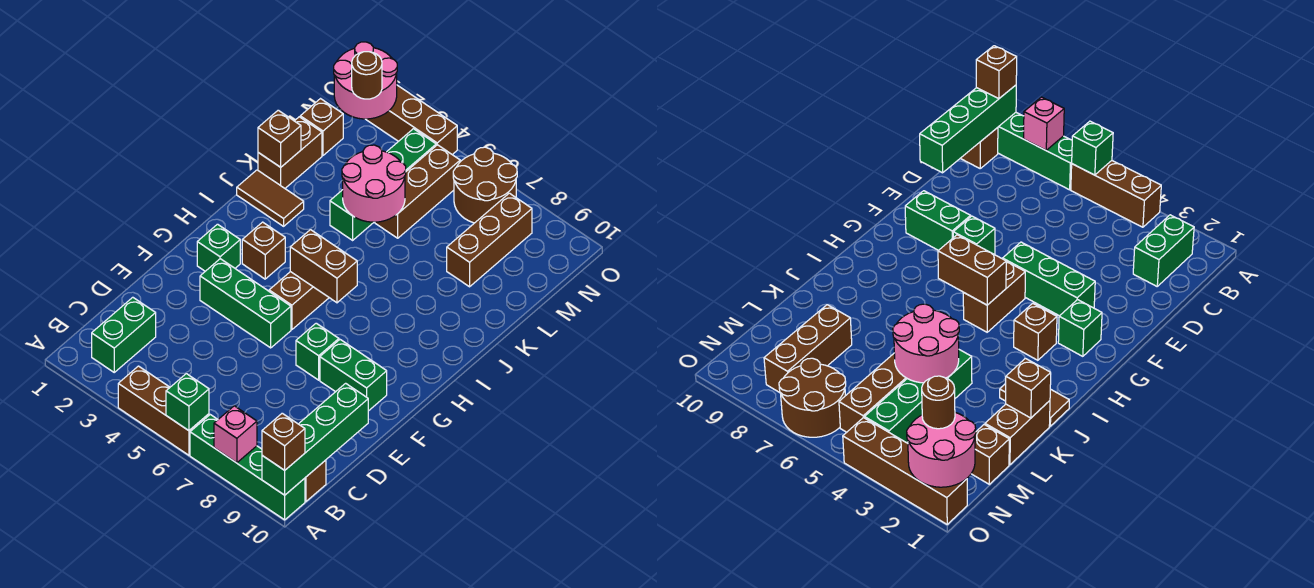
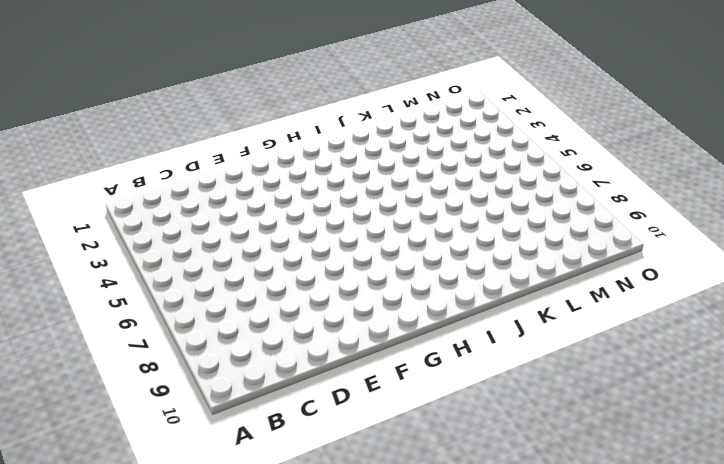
none -> brown 1x3 brick [118,366,209,455]
none -> green 1x4 brick [190,415,305,520]
none -> green 1x2 brick [92,297,156,372]

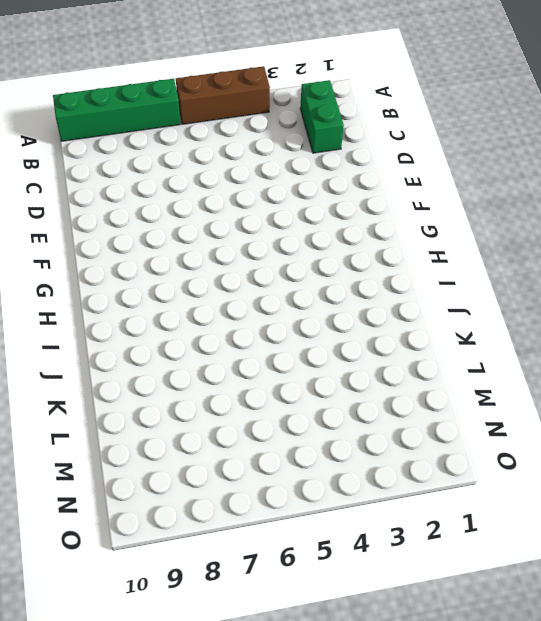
none -> brown 1x1 brick [305,460,326,502]
none -> green 1x3 brick [200,259,291,348]
none -> green 1x1 brick [296,323,339,380]

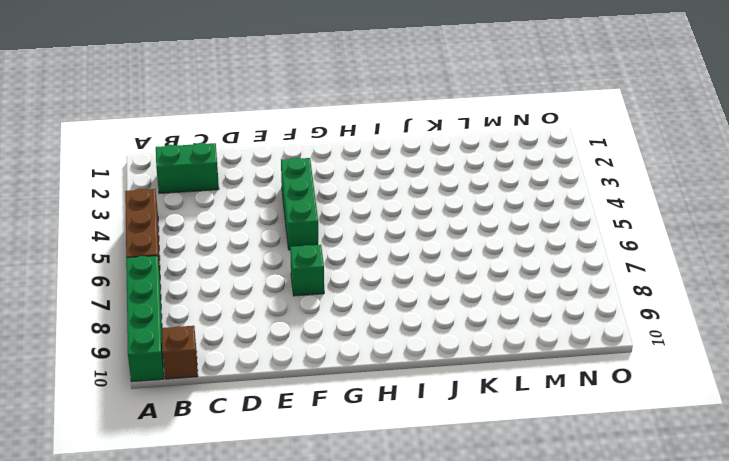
none -> green 1x2 brick [320,340,387,411]
none -> green 1x1 brick [197,224,240,271]
none -> brown 1x2 brick [269,272,329,330]

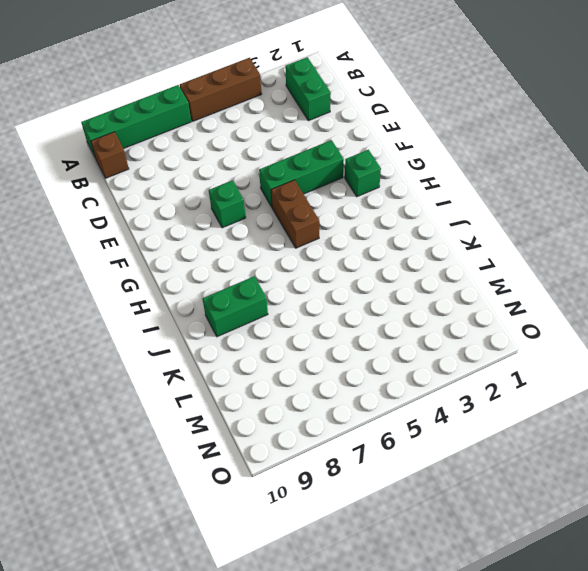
green 1x2 brick [203,276,268,337] -> green 1x2 brick moved to [320,340,387,411]
none -> brown 1x1 brick [242,222,285,279]
none -> brown 1x2 tile [237,170,304,226]
none -> brown 1x2 brick [258,117,322,188]

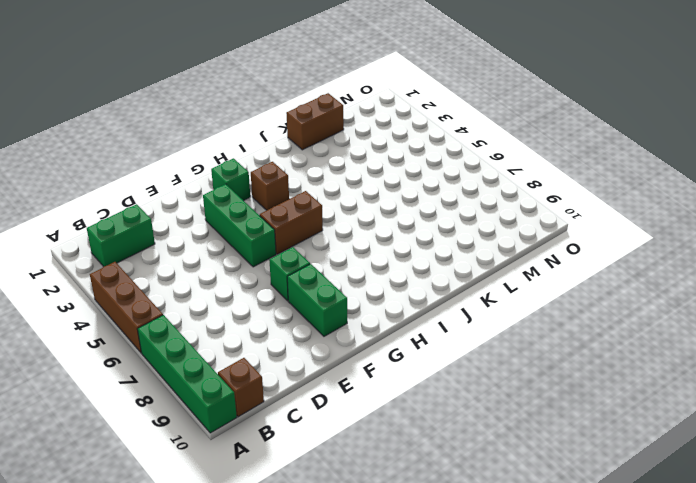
none -> brown 1x2 tile [237,170,304,226]
none -> green 1x4 brick [330,129,436,240]
none -> brown 1x3 brick [375,145,460,238]

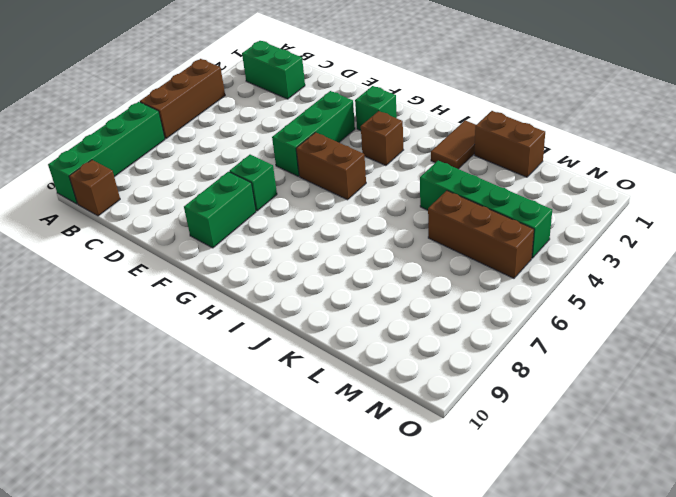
none -> brown 1x3 brick [447,193,532,287]
none -> brown 1x1 brick [300,99,343,155]
none -> brown 2x2 round brick [453,147,517,223]

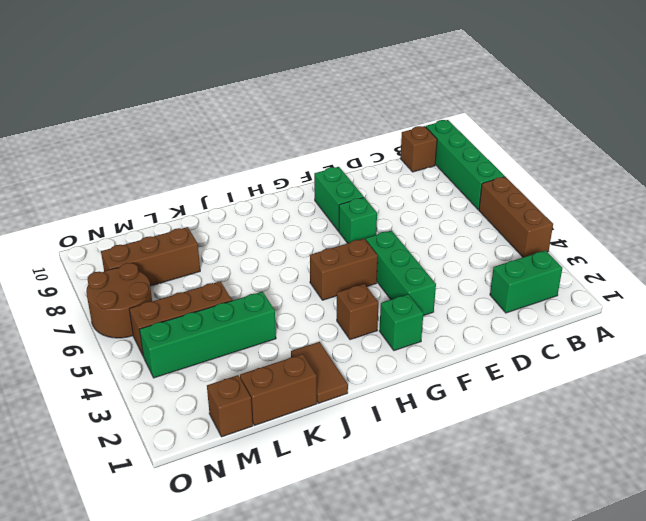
none -> brown 1x4 brick [366,85,457,154]
none -> green 1x1 brick [166,374,209,431]
none -> pink 1x1 brick [214,406,257,463]

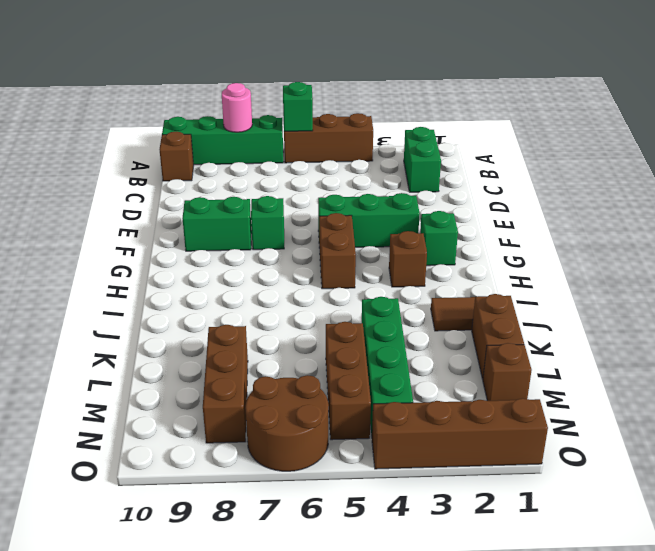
pink 1x1 round brick [222,83,252,132] -> pink 1x1 brick [214,406,257,463]
none -> green 1x4 brick [262,383,368,495]
none -> brown 1x2 brick [290,230,357,303]
none -> brown 1x1 brick [258,110,301,167]

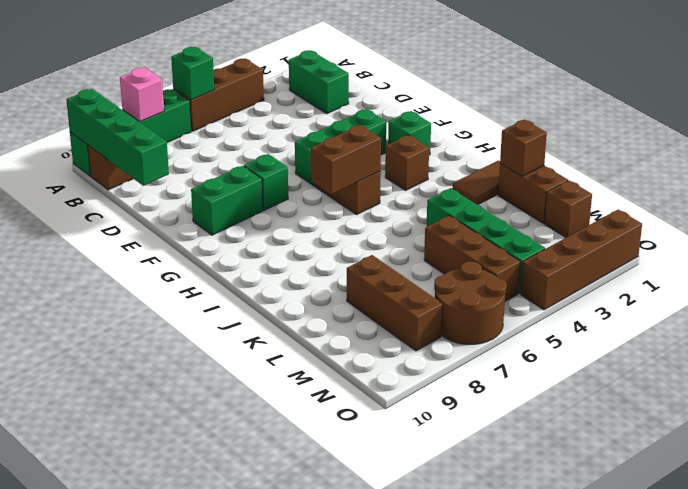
none -> pink 2x2 round brick [342,145,406,222]
none -> pink 2x2 round brick [334,42,397,119]
none -> brown 1x1 brick [262,413,305,470]

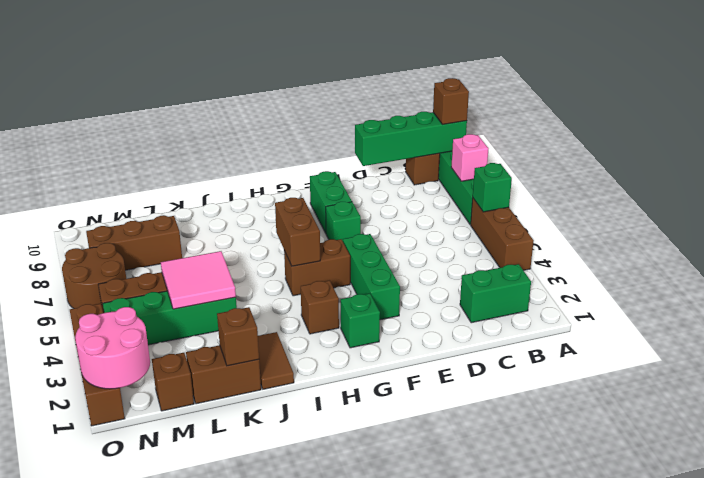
pink 2x2 tile [161,251,236,309] -> pink 2x2 round brick [342,145,406,222]
none -> brown 1x1 round brick [352,52,382,99]

